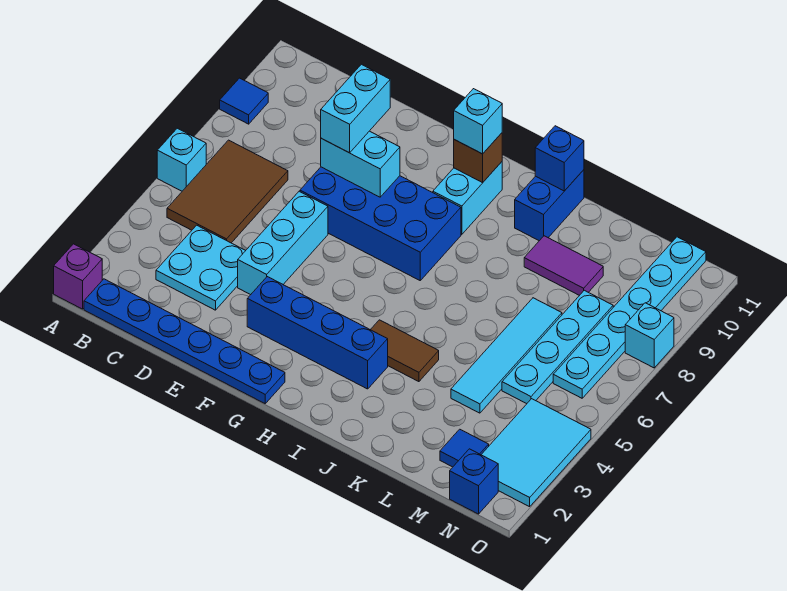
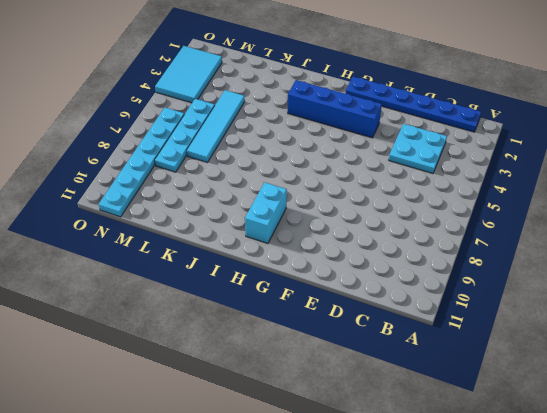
none -> purple 1x1 brick [54,244,102,309]
none -> cyan 1x1 brick [157,128,206,191]
none -> blue 1x1 tile [220,78,268,124]

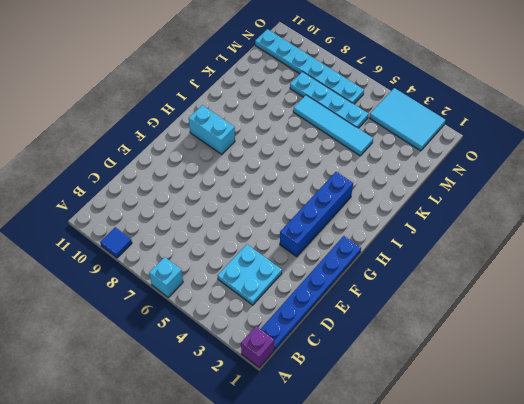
none -> brown 2x3 tile [167,140,288,243]
none -> cyan 1x3 brick [238,191,328,295]
none -> blue 2x4 brick [300,167,461,280]

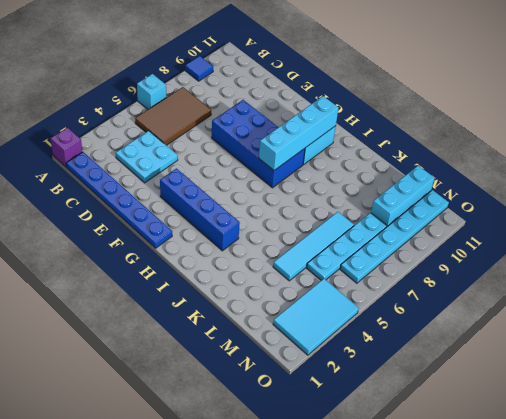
cyan 1x4 brick [259,96,339,170] -> brown 1x1 brick [454,133,502,183]
cyan 1x3 brick [371,166,435,226] -> cyan 1x3 brick moved to [238,191,328,295]
none -> brown 1x2 tile [371,320,439,382]
none -> blue 1x2 brick [515,170,584,241]
none -> purple 1x2 tile [524,236,603,295]

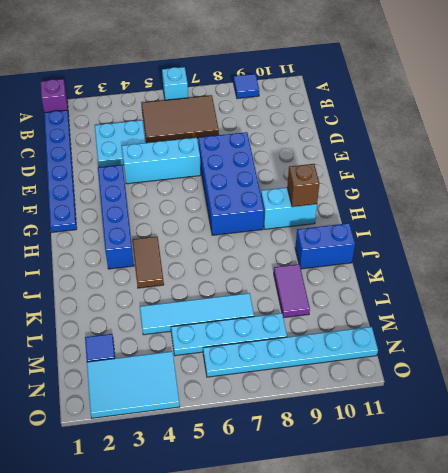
none -> blue 1x1 brick [450,449,498,514]
none -> cyan 1x1 brick [625,303,674,368]
none -> cyan 1x2 brick [321,131,400,197]

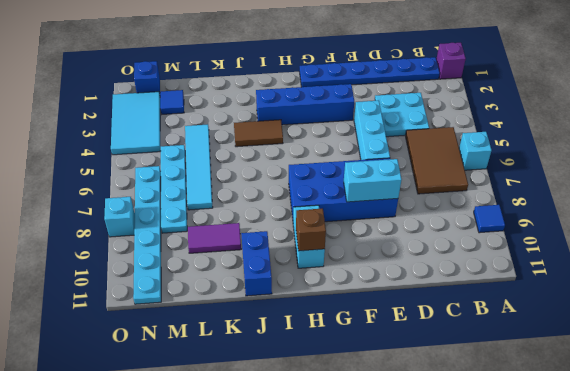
none -> blue 1x1 brick [535,126,584,191]
none -> cyan 1x2 brick [321,64,390,153]
none -> cyan 1x1 brick [454,89,502,154]

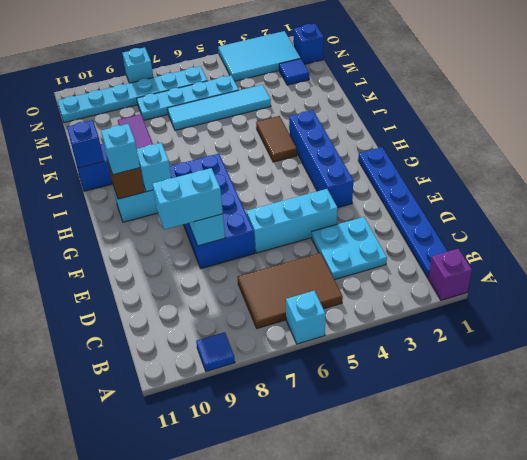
cyan 1x1 brick [137,143,171,192] -> none

